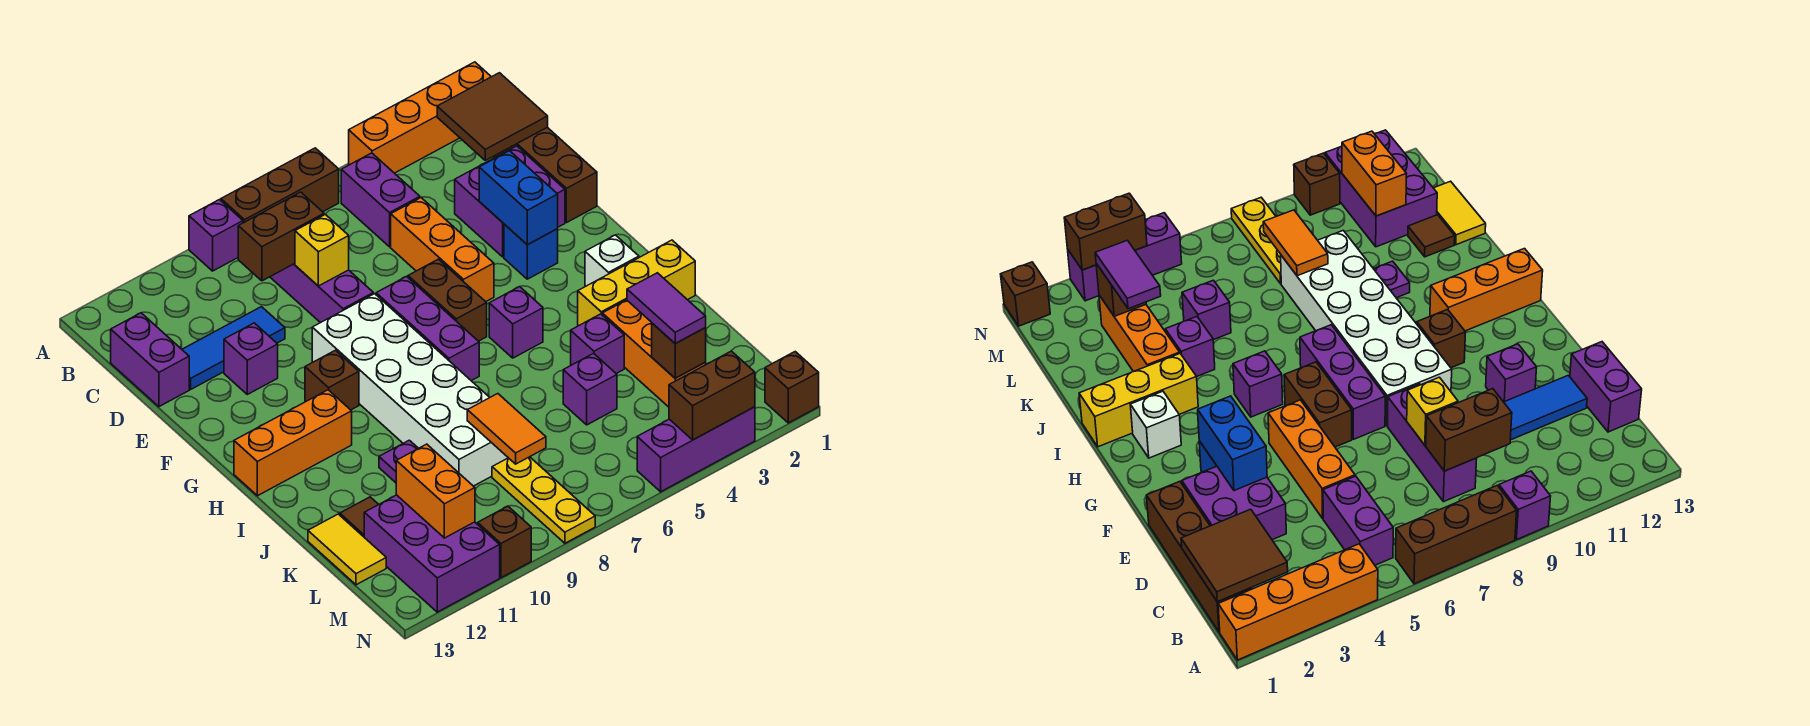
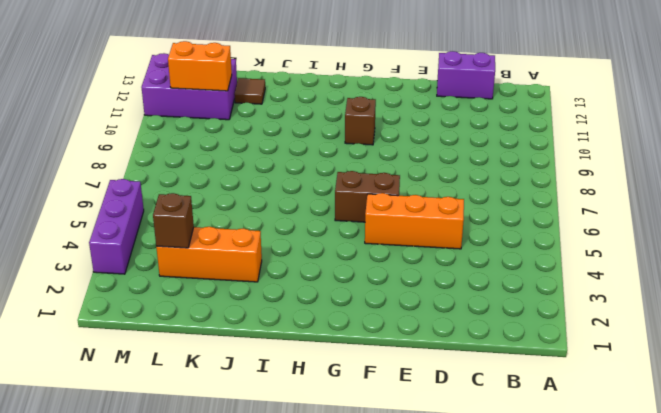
none -> orange 1x4 brick [349,62,491,173]
none -> brown 1x3 brick [221,148,339,223]
none -> purple 1x1 brick [189,200,243,271]
none -> brown 1x4 brick [493,127,597,223]

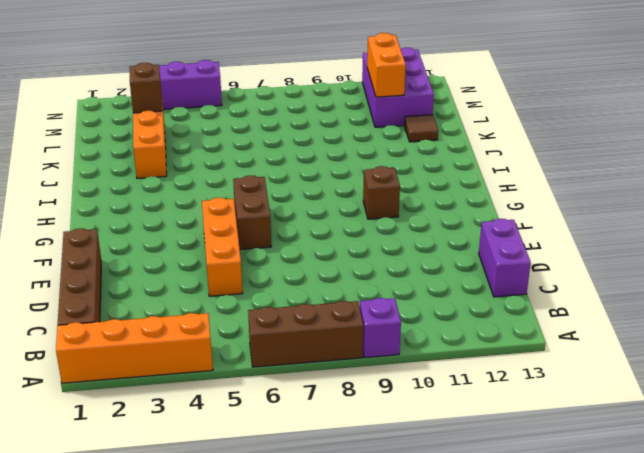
none -> purple 1x2 brick [341,153,420,247]
none -> purple 1x3 brick [270,264,373,323]
none -> purple 2x2 brick [455,146,565,257]
none -> blue 1x3 tile [182,307,285,389]

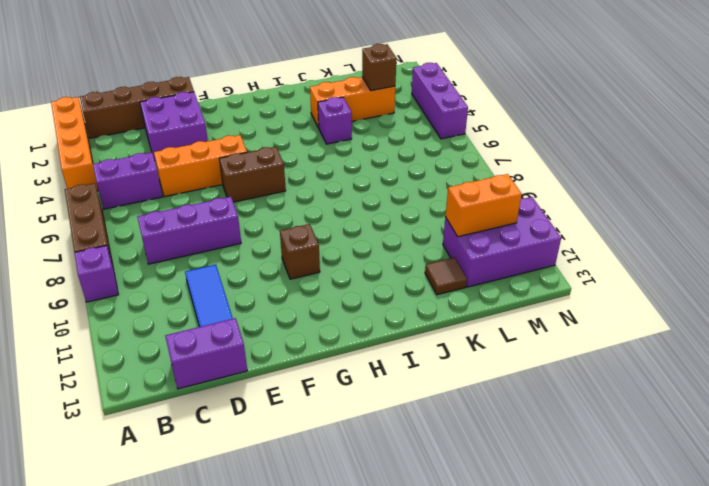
none -> purple 1x1 brick [224,323,278,394]
none -> blue 1x1 brick [504,224,558,279]
none -> purple 1x3 brick [376,276,479,381]
none -> white 2x6 brick [312,294,508,486]

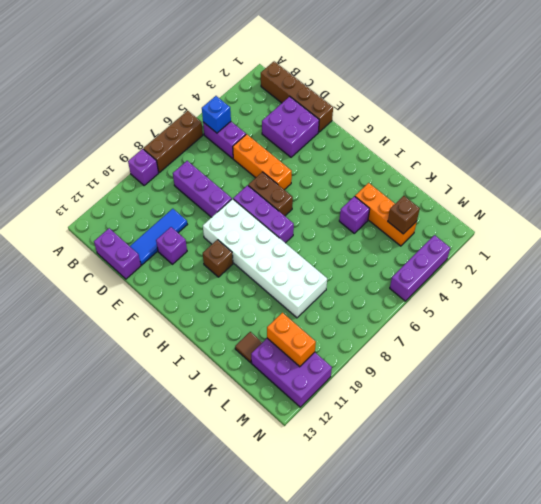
blue 1x1 brick [202,96,231,133] -> blue 1x1 brick moved to [504,224,558,279]
none -> orange 1x4 brick [349,62,491,173]
none -> white 1x1 brick [585,235,639,286]
none -> purple 1x1 brick [489,287,543,358]
none -> orange 1x3 brick [234,390,352,496]

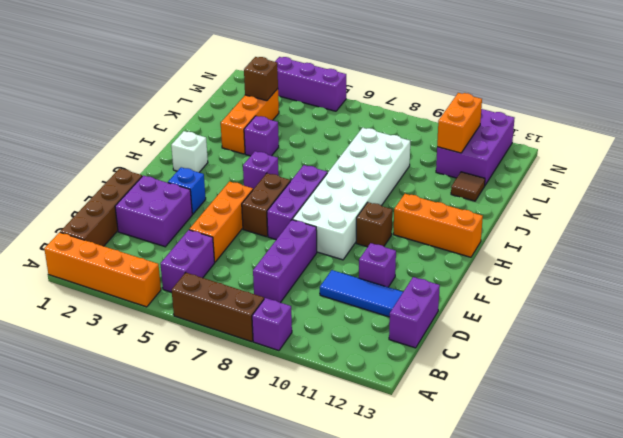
none -> yellow 1x3 brick [578,240,695,326]
none -> purple 1x1 plate [379,440,418,483]
none -> purple 1x1 brick [563,353,617,425]
none -> yellow 1x2 tile [308,514,386,585]

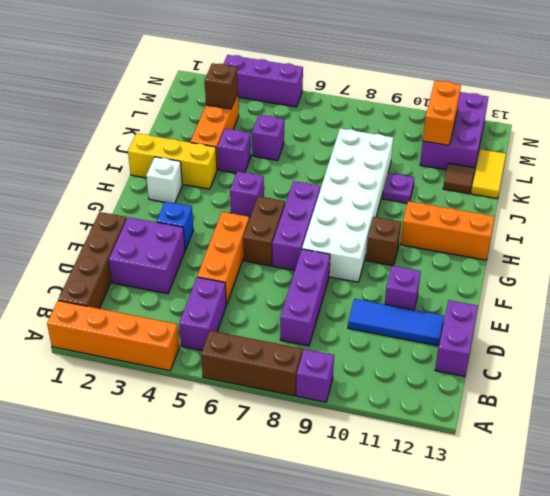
none -> yellow 1x3 plate [492,457,595,543]
none -> brown 1x1 brick [765,352,819,423]
none -> brown 1x1 brick [478,506,531,578]
none -> brown 2x2 tile [437,73,548,160]

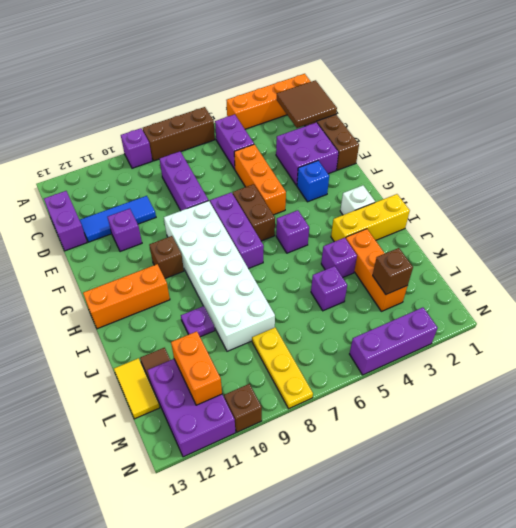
none -> brown 1x1 brick [765,352,819,423]
none -> brown 1x2 brick [238,192,324,281]
none -> yellow 1x1 brick [295,214,349,286]
none -> blue 1x2 brick [479,151,558,244]

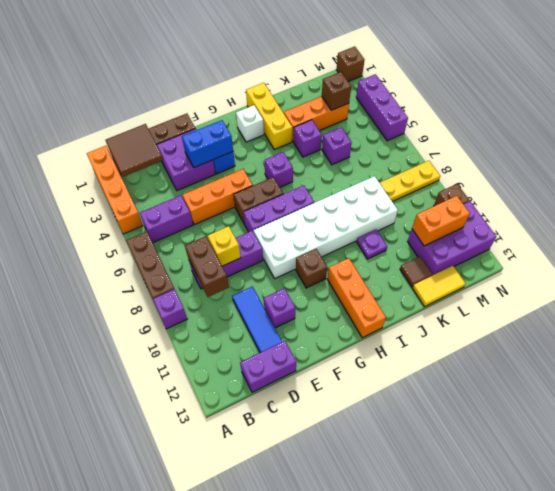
none -> orange 1x2 tile [467,394,546,464]
none -> brown 1x2 brick [669,351,755,440]
none -> purple 1x2 tile [627,273,706,344]

